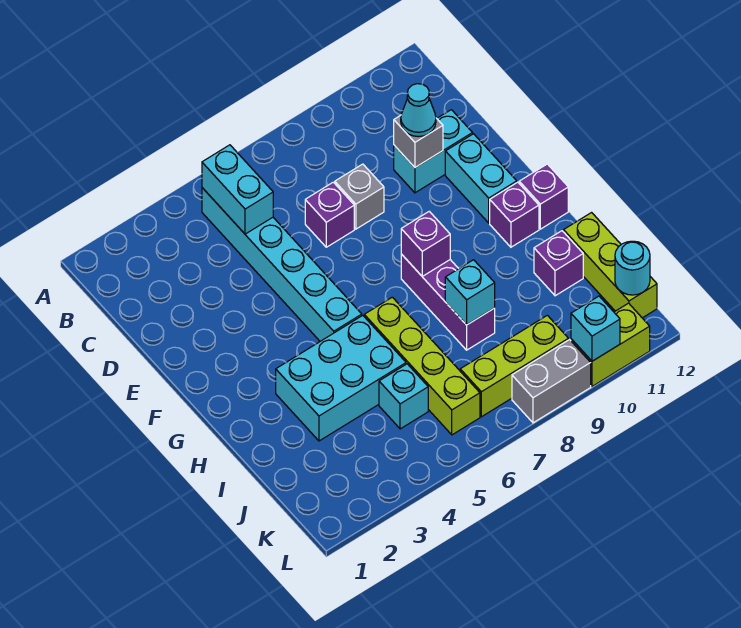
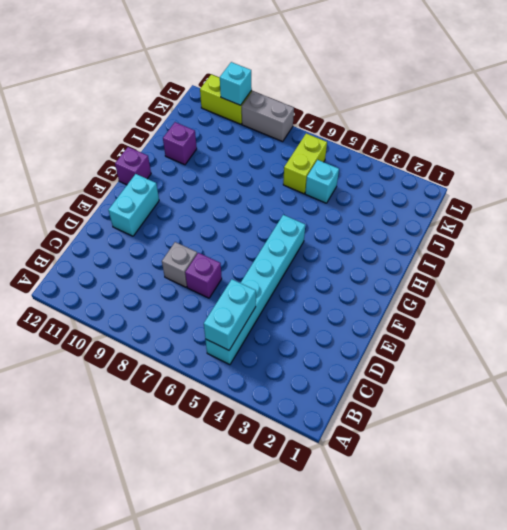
lime 1x2 brick [283,133,327,194] -> lime 1x4 brick [364,297,480,435]
none -> cyan 1x2 brick [394,110,473,193]
none -> purple 1x3 brick [401,254,495,350]
none -> purple 1x1 brick [490,182,539,247]

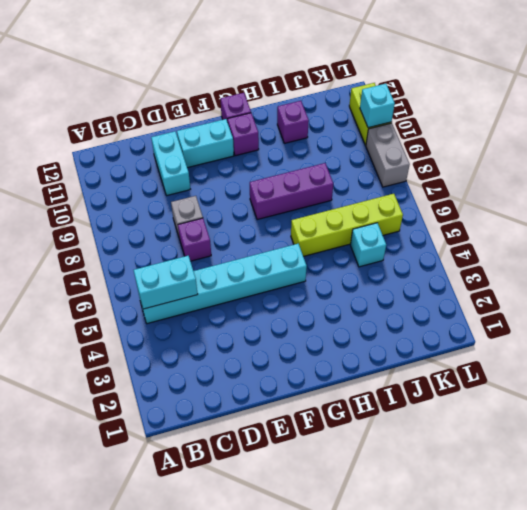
none -> cyan 2x3 brick [276,315,406,441]
none -> lime 1x3 brick [564,213,657,318]
none -> lime 1x3 brick [460,315,568,417]

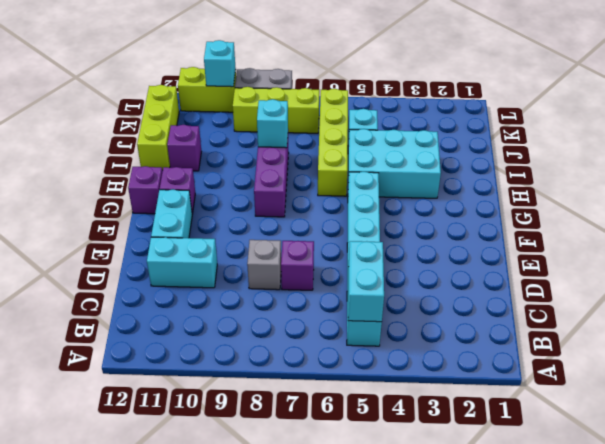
none -> grey 1x1 brick [394,115,443,167]
none -> purple 1x1 brick [401,211,450,277]
none -> cyan 1x1 round brick [615,241,650,295]

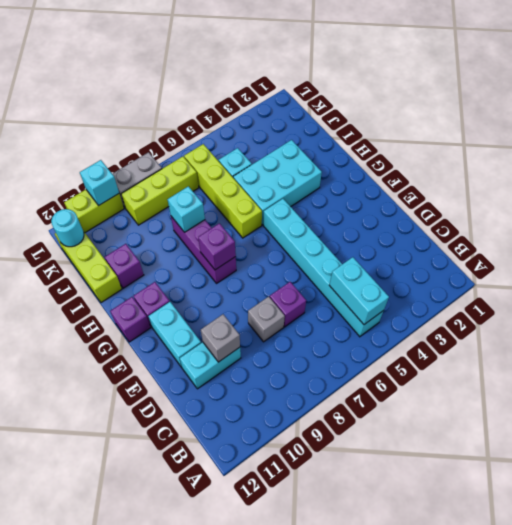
none -> cyan 1x1 cone [401,84,436,137]

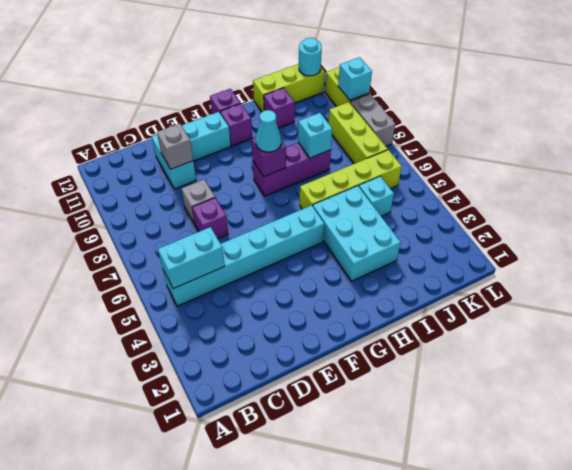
cyan 1x1 cone [256,110,281,152] -> cyan 1x1 cone moved to [401,84,436,137]

